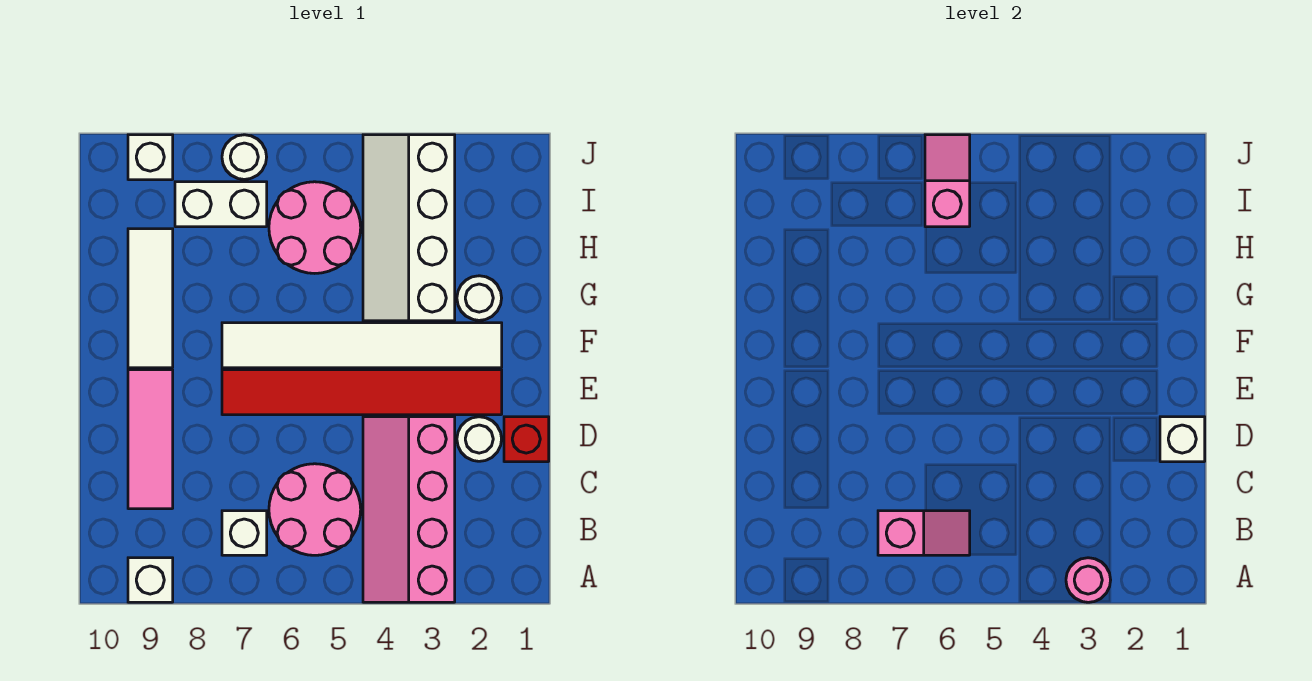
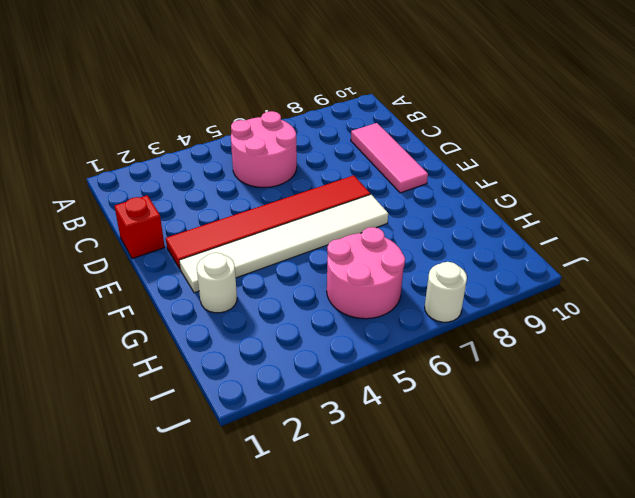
none -> pink 2x4 slope [363,417,455,602]
none -> white 1x1 brick [128,558,173,602]
none -> white 1x1 brick [222,511,267,555]

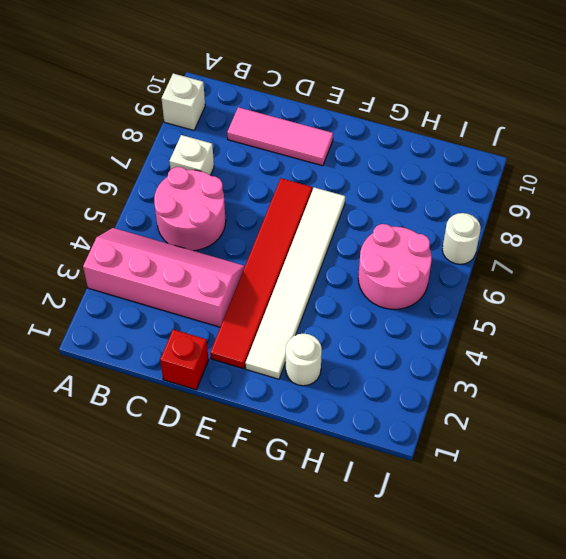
none -> white 1x1 round brick [457,417,502,461]
none -> white 1x3 tile [128,229,173,368]
none -> white 2x4 slope [363,135,455,321]

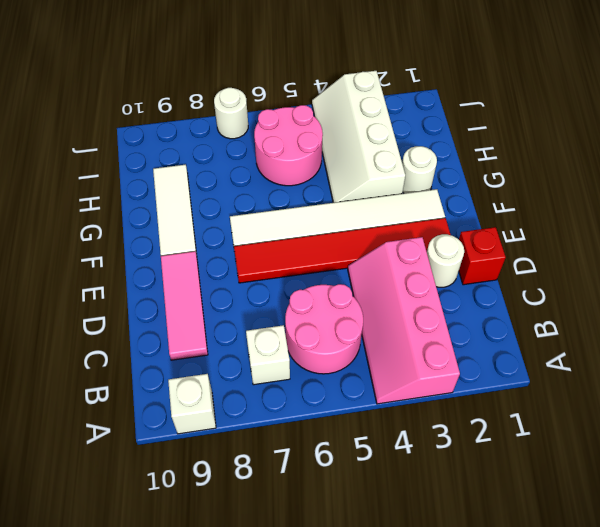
none -> white 1x2 brick [175,182,267,227]
none -> white 1x1 brick [128,135,173,180]
none -> pink 1x1 round brick [1066,558,1111,602]

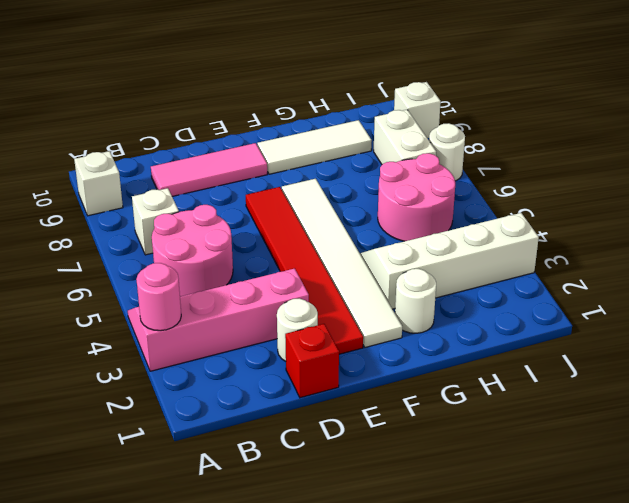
none -> pink 1x2 slope [878,511,970,555]
none -> white 1x1 brick [1160,417,1205,462]
none -> pink 1x2 slope [925,135,970,227]

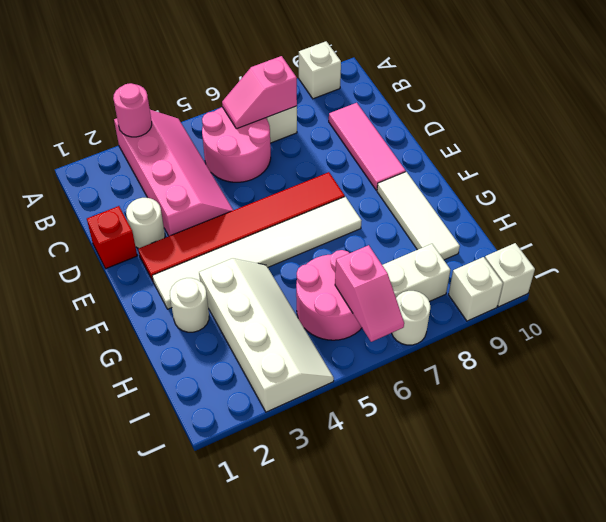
white 1x1 brick [485,243,535,307] -> white 1x1 brick moved to [1160,417,1205,462]

